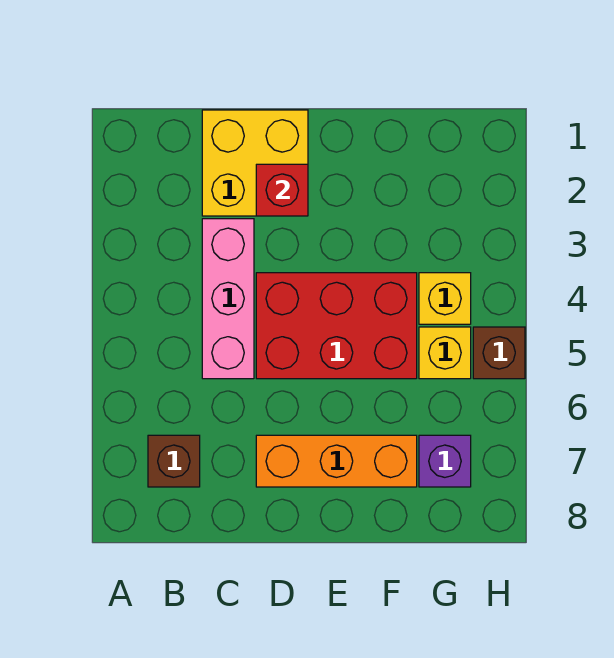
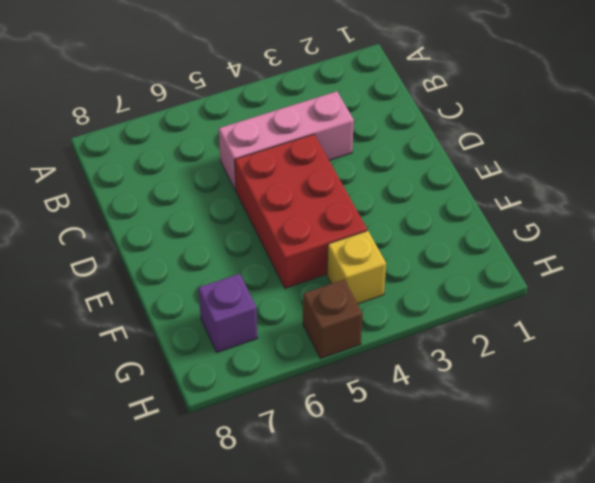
none -> brown 1x1 brick [148,435,200,487]
none -> yellow 2x2 brick [202,110,308,216]

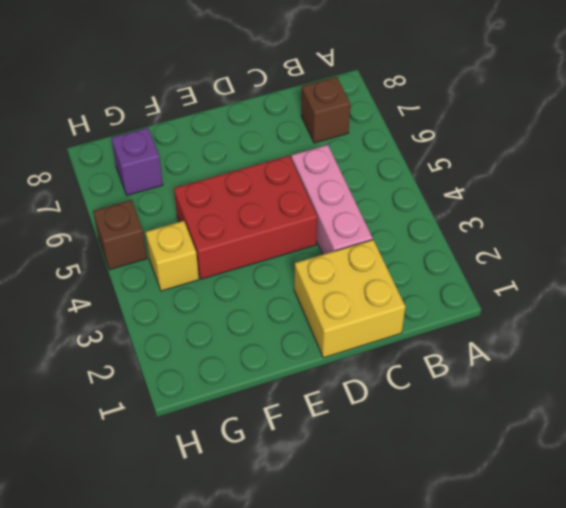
none -> orange 1x3 brick [256,435,417,487]
none -> yellow 1x1 brick [419,327,471,379]

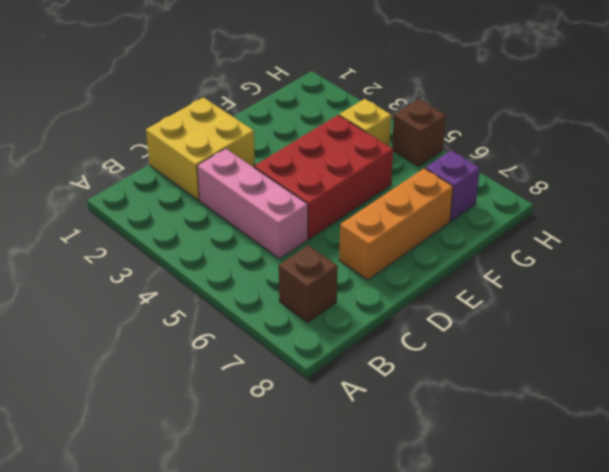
none -> yellow 1x1 brick [419,327,471,379]
none -> red 1x1 brick [256,164,308,216]

